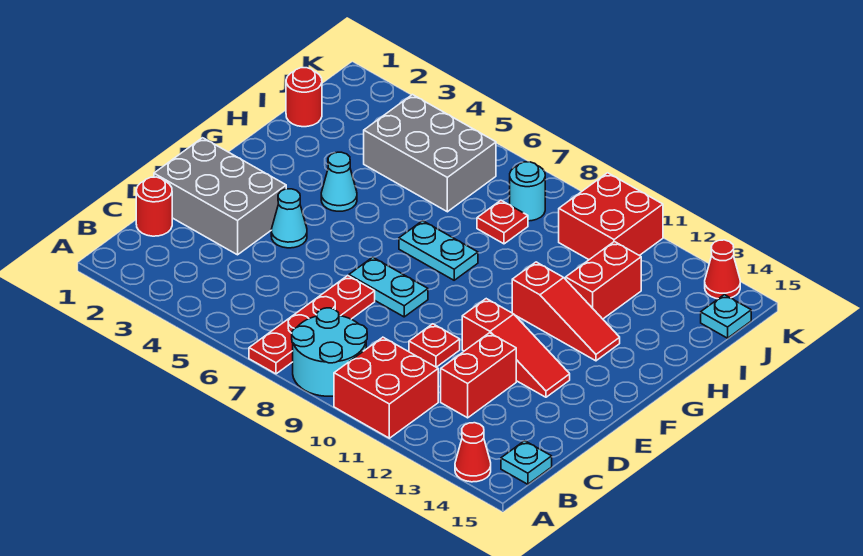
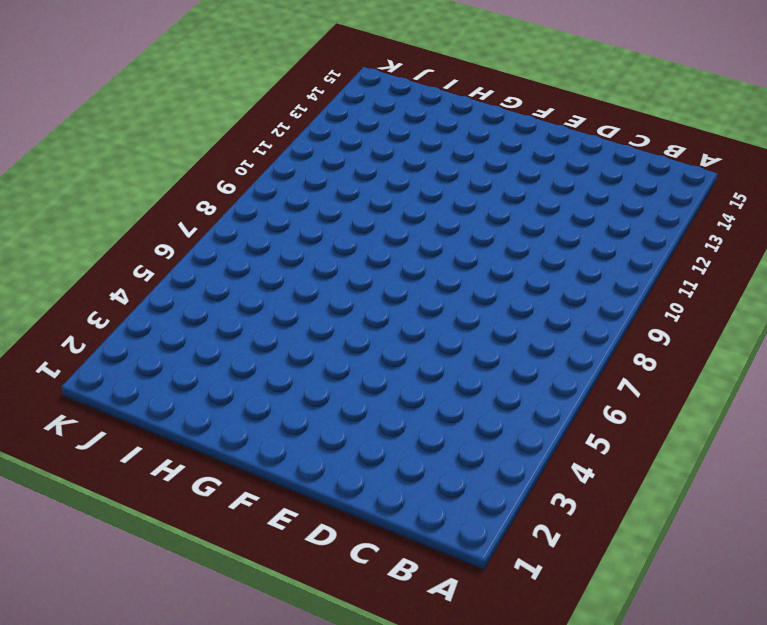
none -> red 1x4 plate [249,276,375,374]
none -> cyan 2x2 round brick [292,308,367,396]
none -> red 2x2 brick [334,337,438,438]

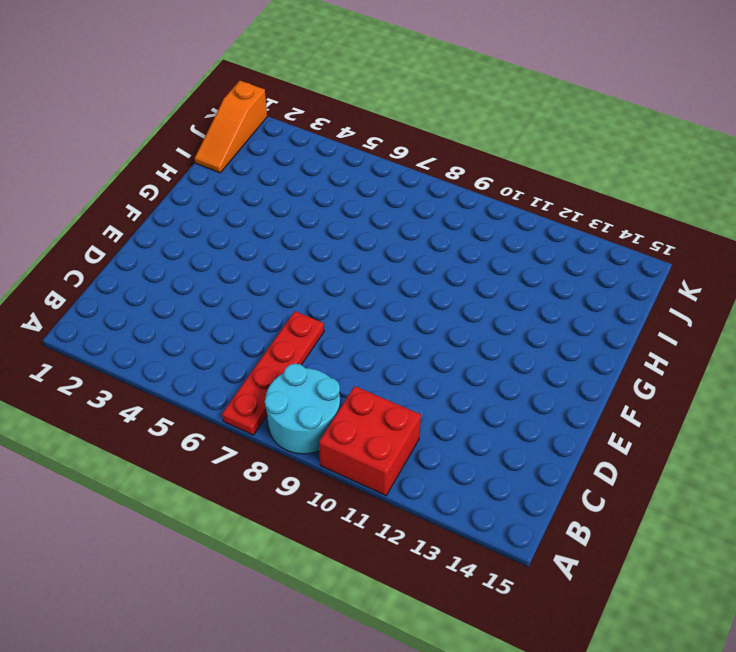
orange 1x3 slope [195,81,267,173] -> red 1x1 round brick [286,68,322,127]
none -> red 1x1 cone [455,423,491,482]
none -> cyan 1x1 plate [501,441,552,484]
none -> red 1x1 round brick [136,177,172,236]

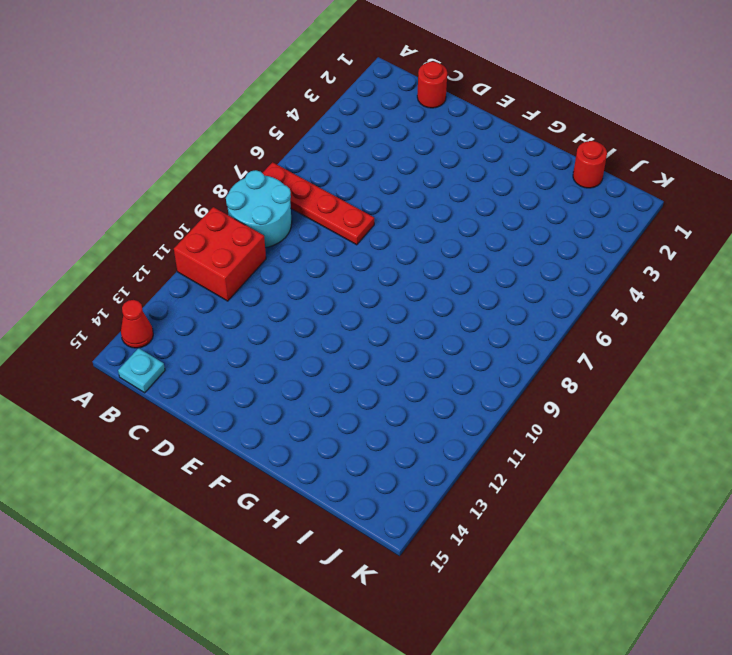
none -> red 1x2 brick [441,333,516,418]
none -> grey 2x3 brick [154,138,286,255]
none -> red 1x1 plate [409,324,460,367]

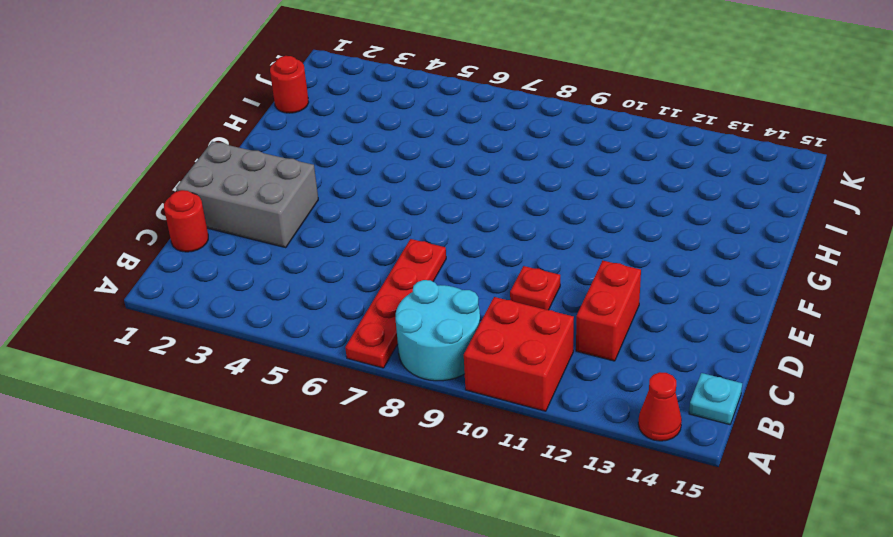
none -> cyan 1x1 cone [271,189,307,248]
none -> cyan 1x2 plate [349,257,428,317]
none -> red 1x3 slope [462,299,570,397]

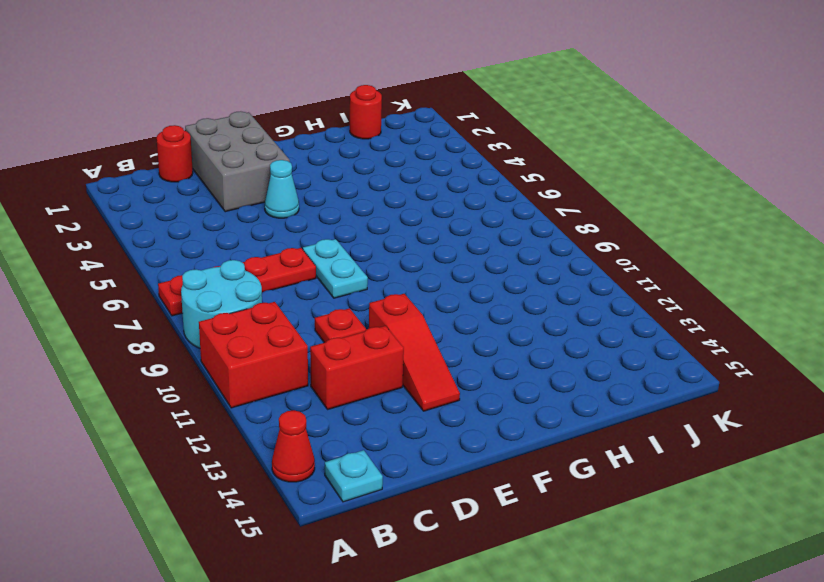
none -> cyan 1x1 cone [321,152,357,211]
none -> cyan 1x2 plate [399,221,478,280]
none -> red 1x3 slope [512,262,620,361]

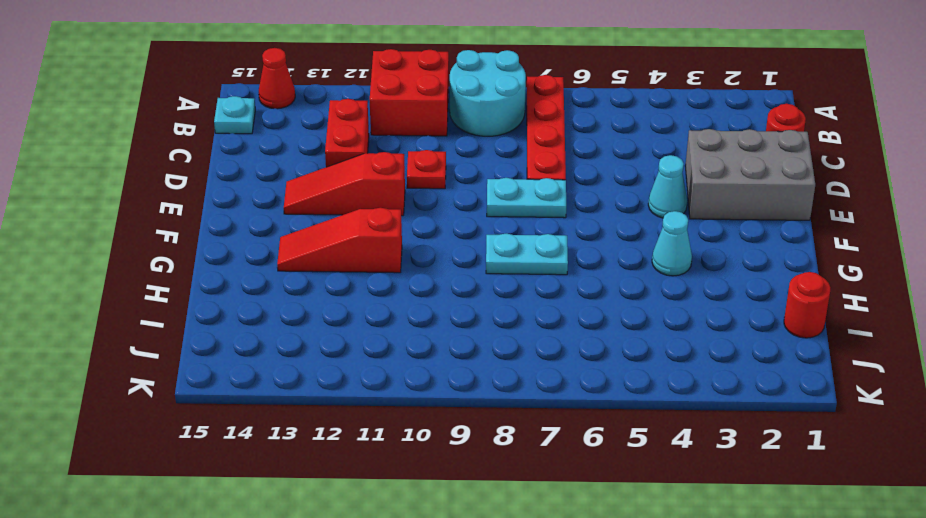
none -> red 1x2 brick [566,241,641,319]
none -> grey 2x3 brick [364,95,496,212]
none -> red 1x1 plate [477,200,528,244]

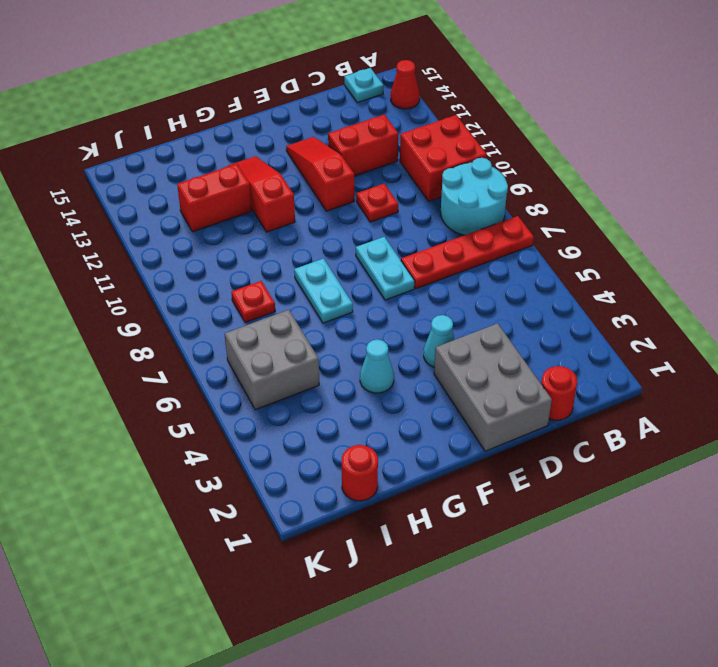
grey 2x2 brick [225,310,319,410] -> grey 2x3 brick [364,95,496,212]
none -> cyan 1x1 round brick [510,162,545,221]
none -> red 2x2 brick [559,173,663,260]
none -> cyan 1x1 plate [701,295,751,338]

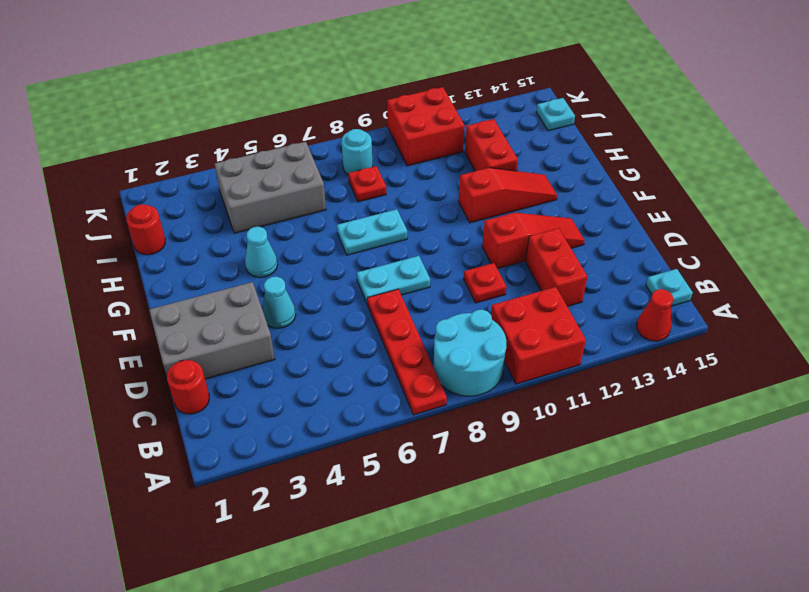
none -> red 1x1 cone [705,240,740,299]

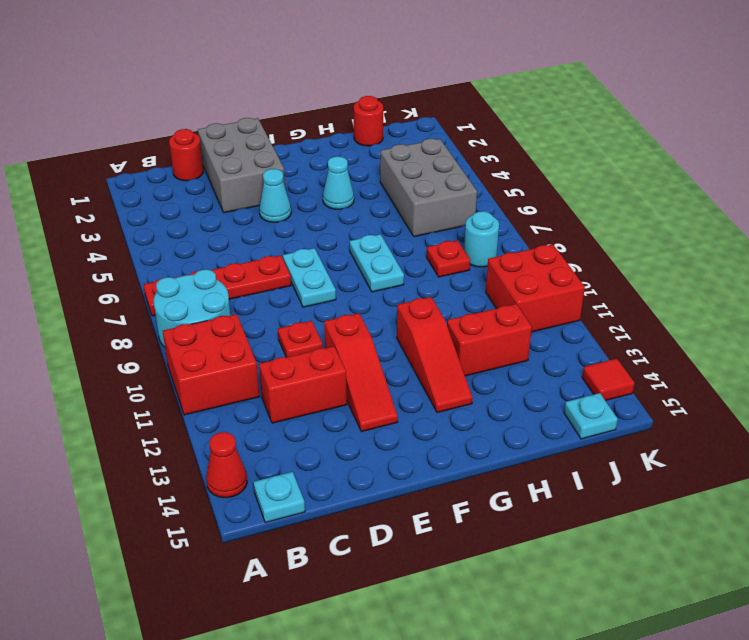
red 1x1 tile [582,359,635,401] -> red 1x1 cone [705,240,740,299]

